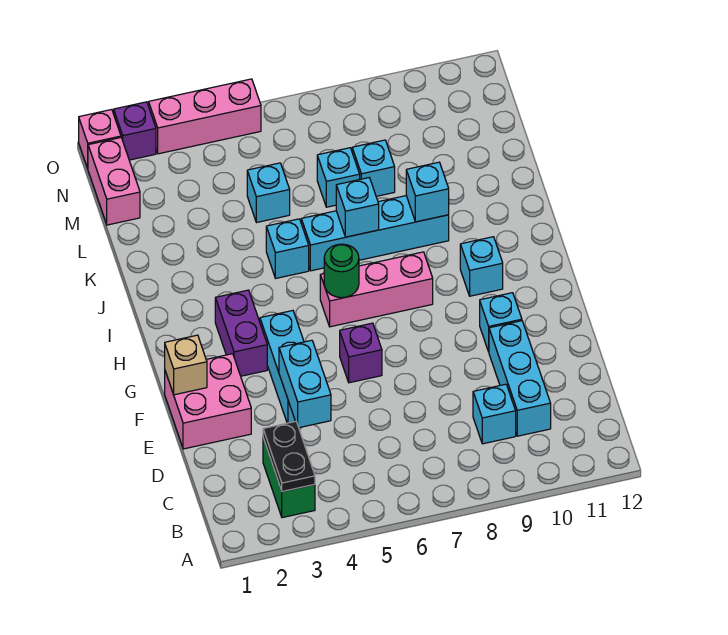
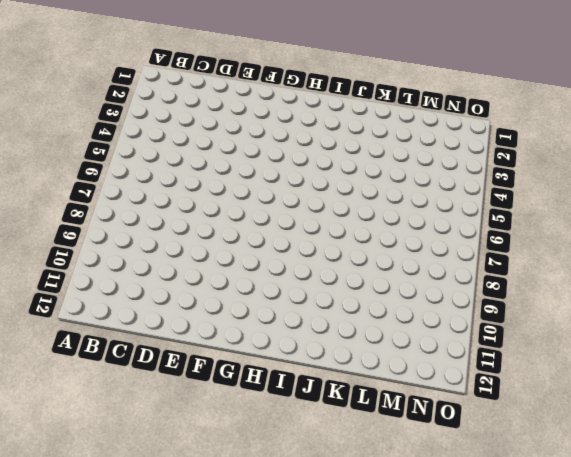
none -> green 1x2 brick [263,438,315,518]
none -> cyan 1x1 brick [473,384,516,444]
none -> cyan 1x3 brick [489,321,551,436]

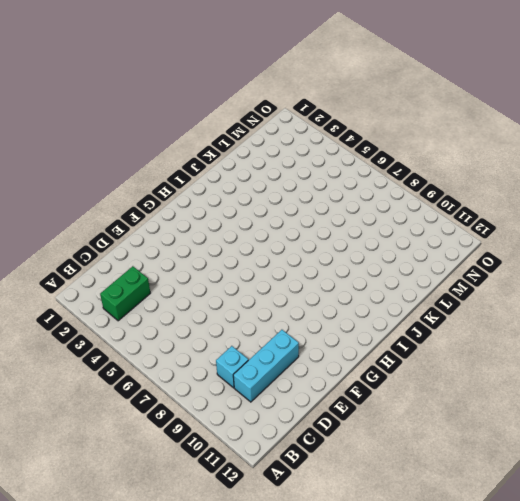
none -> pink 2x2 brick [165,354,251,449]
none -> cyan 1x3 brick [260,311,304,423]
none -> purple 1x1 brick [340,323,382,383]

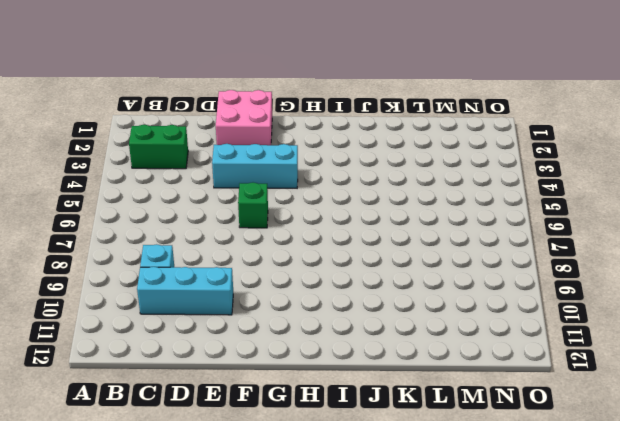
green 1x1 brick [238,183,268,228] -> purple 1x1 brick [340,323,382,383]
none -> cyan 1x1 brick [480,293,522,352]
none -> purple 1x2 brick [215,290,267,376]
none -> pink 1x3 brick [320,252,433,327]

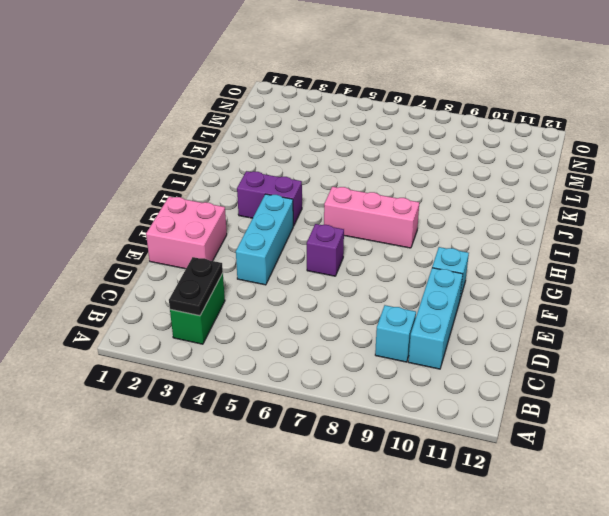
purple 1x2 brick [237,171,302,226] -> purple 1x2 brick turned to [215,290,267,376]
none -> cyan 1x1 brick [460,237,503,296]
none -> cyan 1x1 brick [266,219,309,278]
none -> cyan 1x4 brick [301,196,449,271]

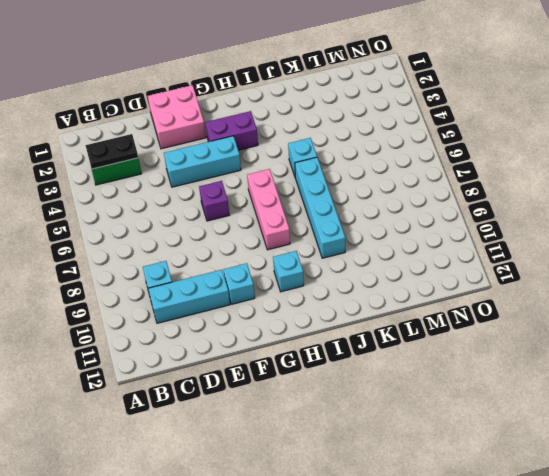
none -> cyan 1x1 brick [247,163,290,222]
none -> cyan 1x1 brick [317,148,360,207]
none -> cyan 1x1 brick [352,140,395,196]

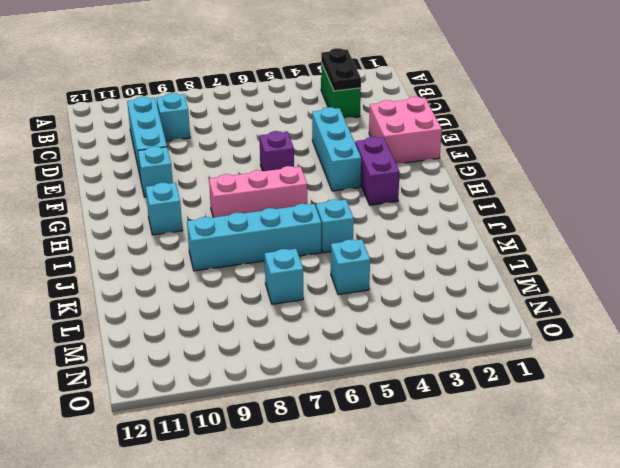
none -> cyan 1x1 brick [352,140,395,196]
none -> pink 1x2 brick [88,138,140,225]
none -> pink 1x1 brick [79,110,121,168]

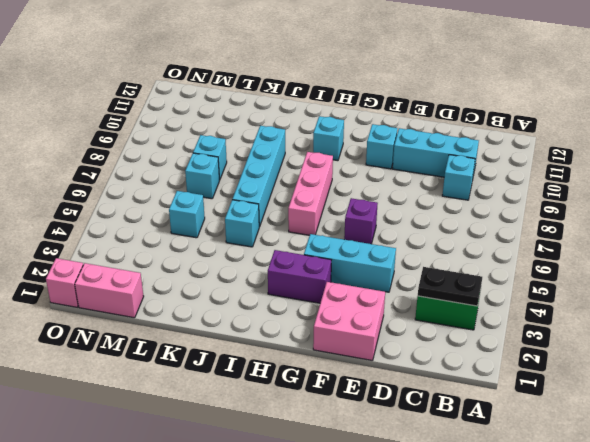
none -> purple 1x1 brick [114,102,156,160]
none -> pink 1x3 brick [149,79,261,154]
none -> cyan 1x2 brick [279,340,331,428]

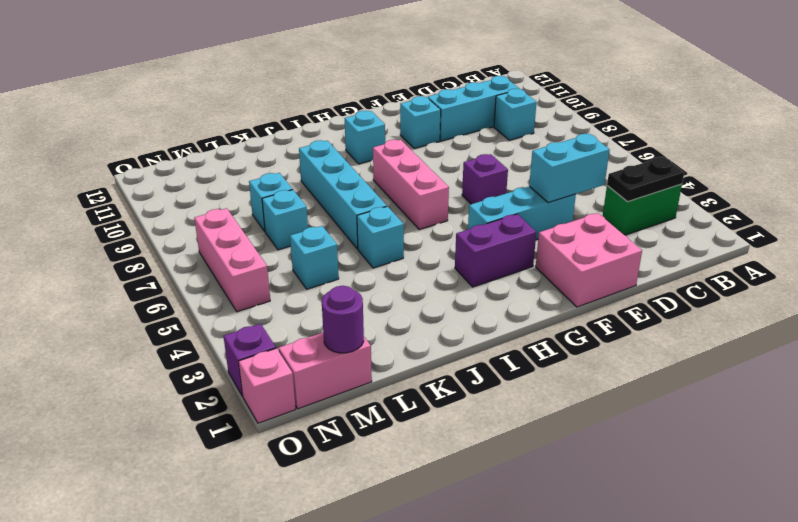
purple 1x1 round brick [322,286,364,353] -> none
pink 1x3 brick [194,208,270,312] -> pink 1x3 brick moved to [149,79,261,154]
none -> tan 1x1 brick [165,335,207,395]
none -> green 1x1 round brick [324,244,359,298]
none -> cyan 1x1 brick [336,178,379,237]

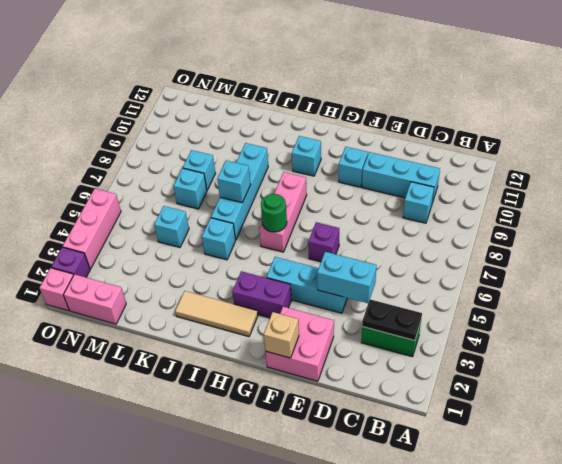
tan 1x3 tile [175,291,258,337] -> none
none -> cyan 1x1 brick [406,162,449,222]

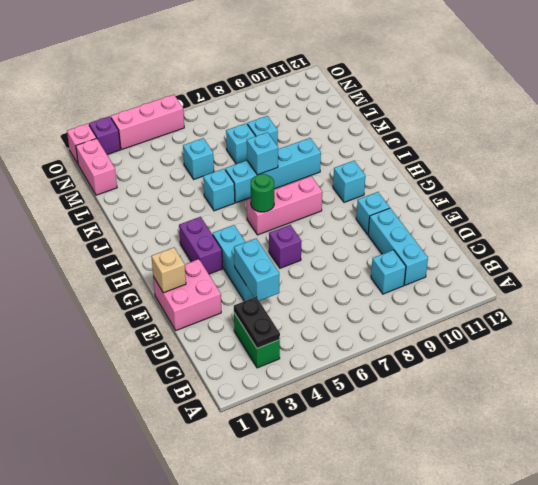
none -> cyan 1x1 brick [406,162,449,222]

